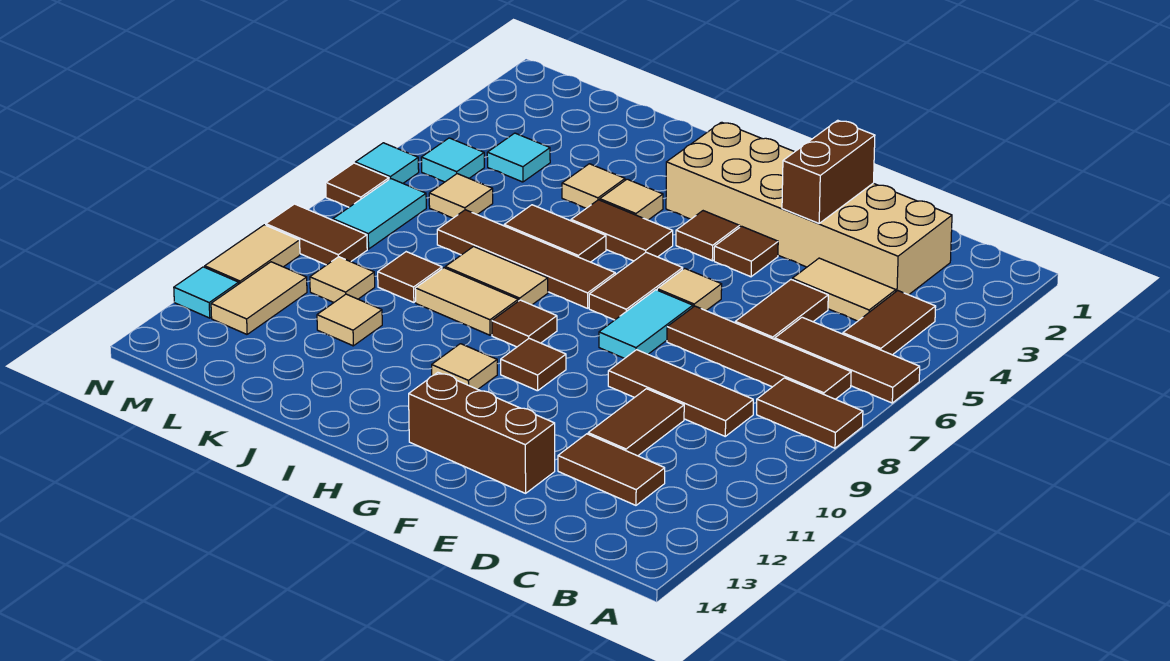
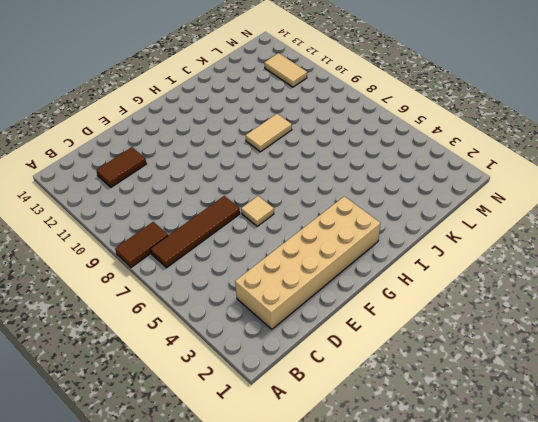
none -> brown 1x3 tile [775,317,920,403]
none -> brown 1x2 tile [843,291,936,355]
none -> tan 1x2 tile [792,258,896,321]
none -> brown 1x3 tile [608,350,753,436]

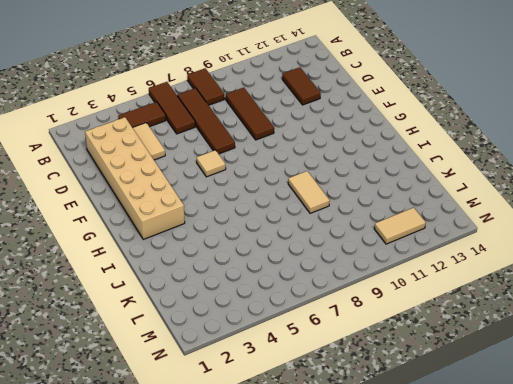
none -> brown 1x2 tile [735,280,828,339]
none -> brown 1x2 tile [588,389,684,456]
none -> brown 1x3 brick [409,372,555,493]
none -> brown 1x1 tile [714,226,778,277]

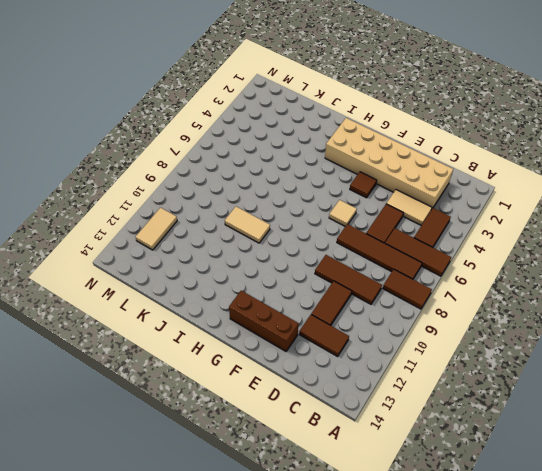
none -> cyan 1x2 tile [599,290,693,358]
none -> brown 1x1 tile [676,211,740,261]
none -> brown 1x2 tile [589,252,683,320]
none -> brown 1x1 tile [501,338,566,391]

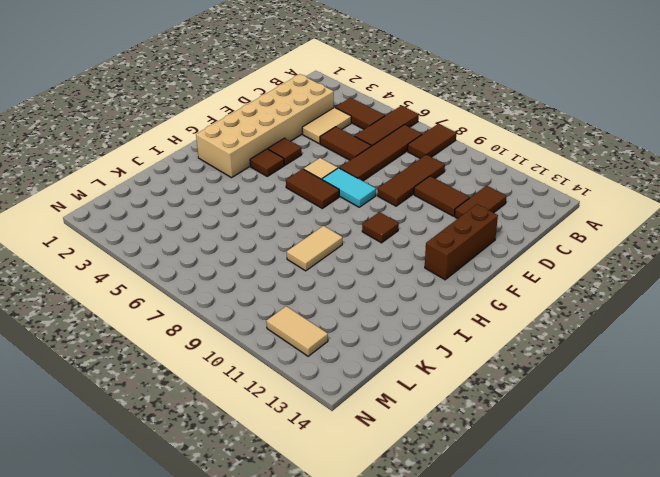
none -> brown 1x2 tile [571,200,673,261]
none -> brown 1x4 tile [437,210,615,308]
none -> brown 1x1 tile [492,300,557,347]
none -> tan 1x1 tile [432,344,497,389]

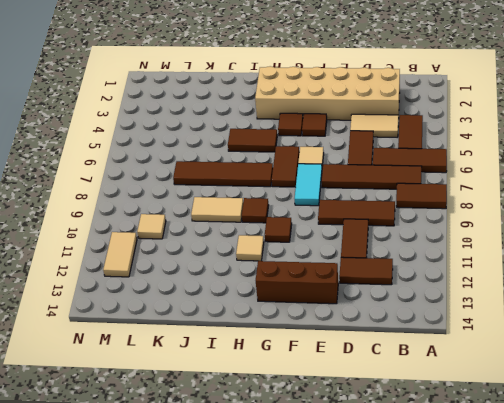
none -> tan 1x1 tile [600,179,663,220]
none -> brown 1x2 tile [504,205,606,262]
none -> tan 1x2 tile [445,247,548,305]
none -> tan 1x1 tile [562,164,625,208]

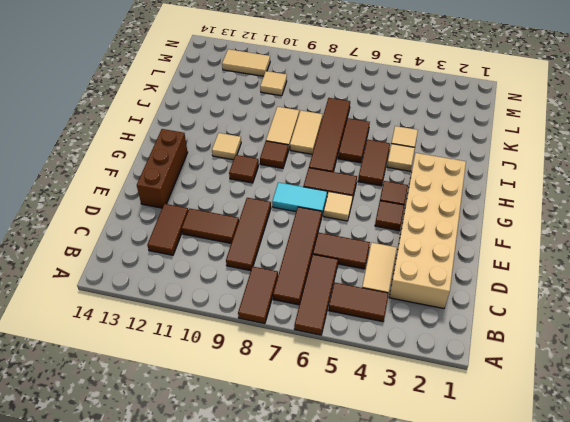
none -> brown 1x1 tile [378,252,442,302]
none -> tan 1x1 tile [317,294,382,346]
none -> cyan 1x1 tile [487,133,550,182]
none -> tan 1x1 tile [429,174,493,218]

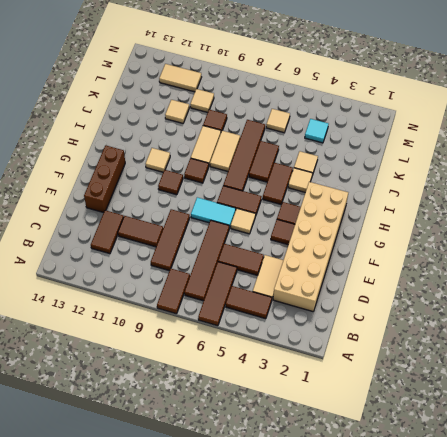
none -> cyan 1x1 tile [421,138,484,182]
none -> cyan 1x2 tile [333,179,426,249]
none -> brown 1x2 tile [266,204,367,265]
none -> cyan 1x1 tile [355,143,419,183]

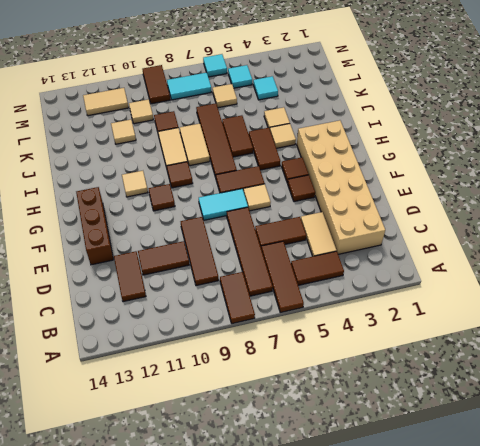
none -> brown 1x1 tile [326,163,389,207]
none -> tan 1x2 tile [205,225,300,284]
none -> cyan 1x1 tile [174,267,239,318]
none -> brown 1x2 brick [782,120,875,223]

